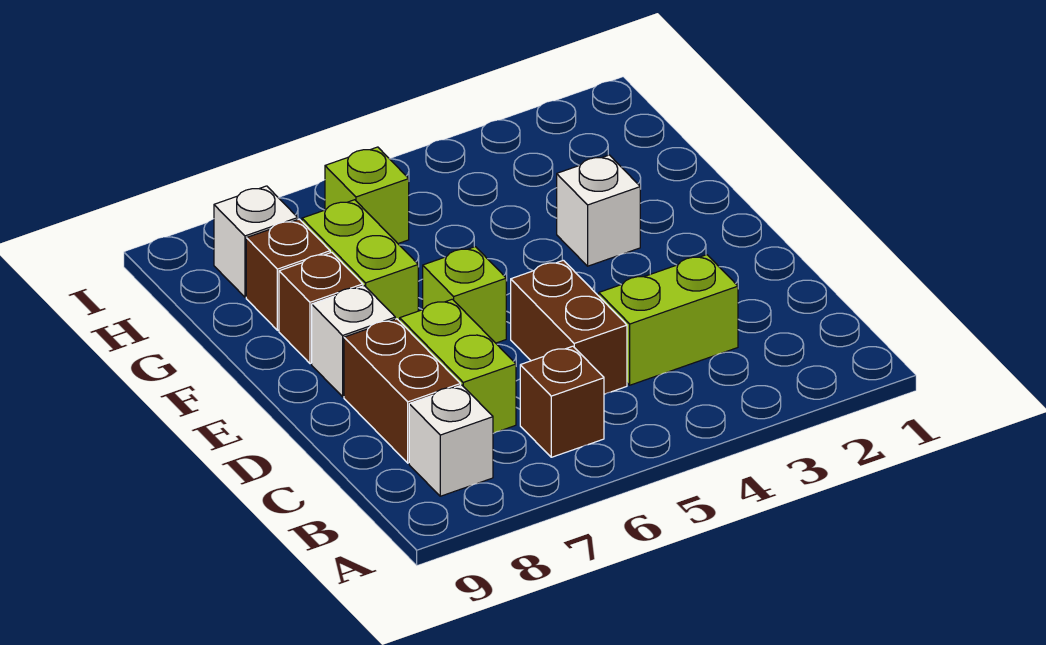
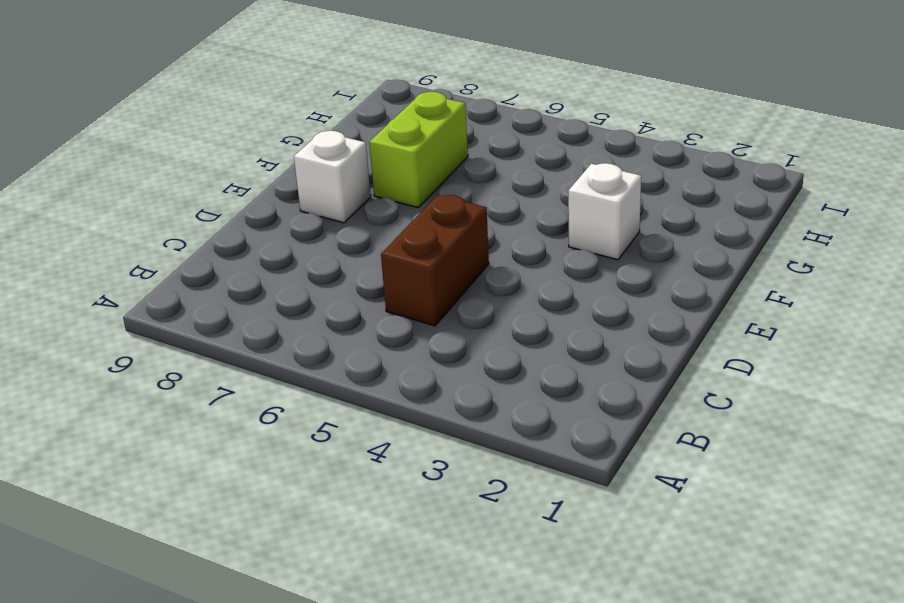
none -> brown 1x1 brick [520,346,604,457]
none -> white 1x1 brick [409,385,493,496]
none -> lime 1x2 brick [599,255,738,385]

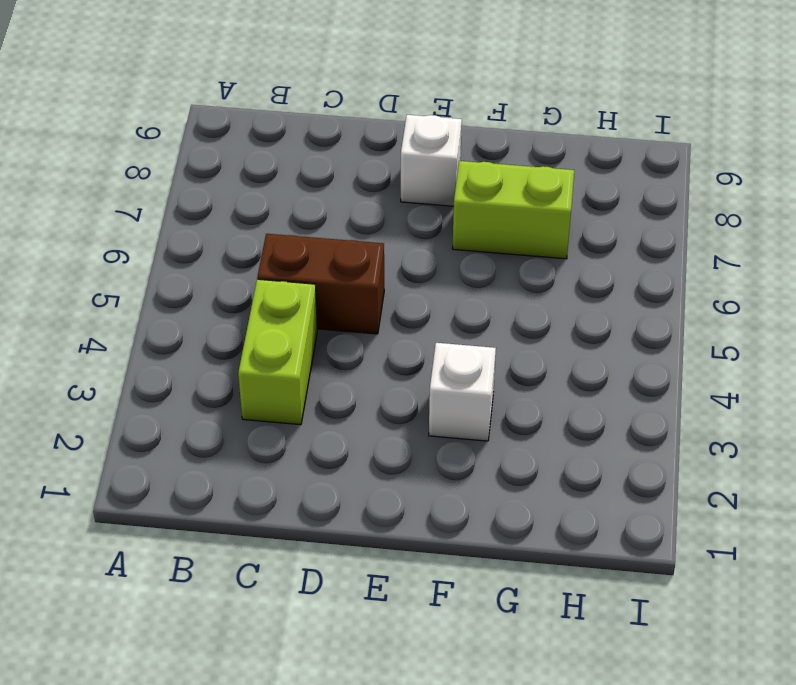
none -> brown 1x1 brick [520,346,604,457]
none -> white 1x1 brick [409,385,493,496]
none -> lime 1x2 brick [400,299,516,433]

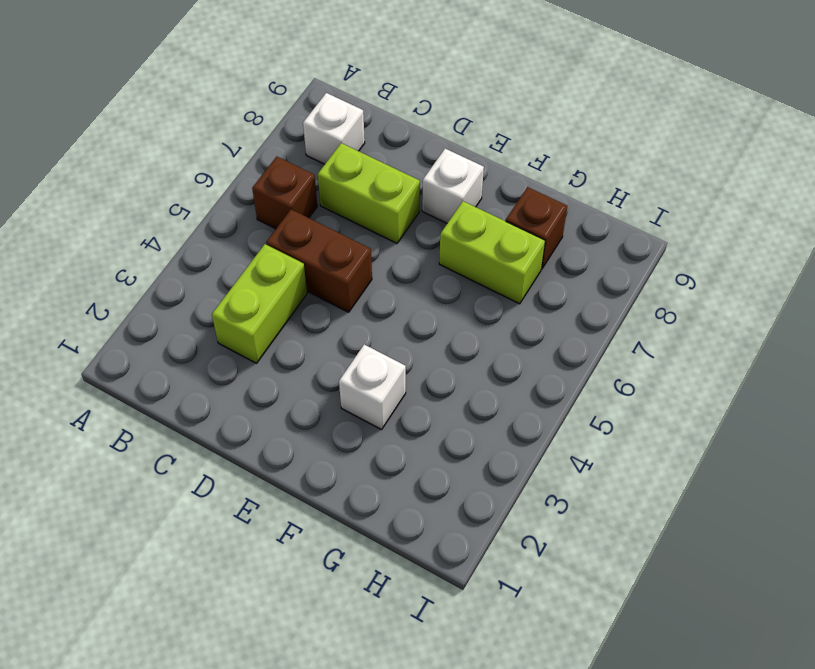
none -> brown 1x2 brick [344,319,461,463]
none -> lime 1x1 brick [423,247,506,343]
none -> brown 1x1 brick [279,252,363,364]

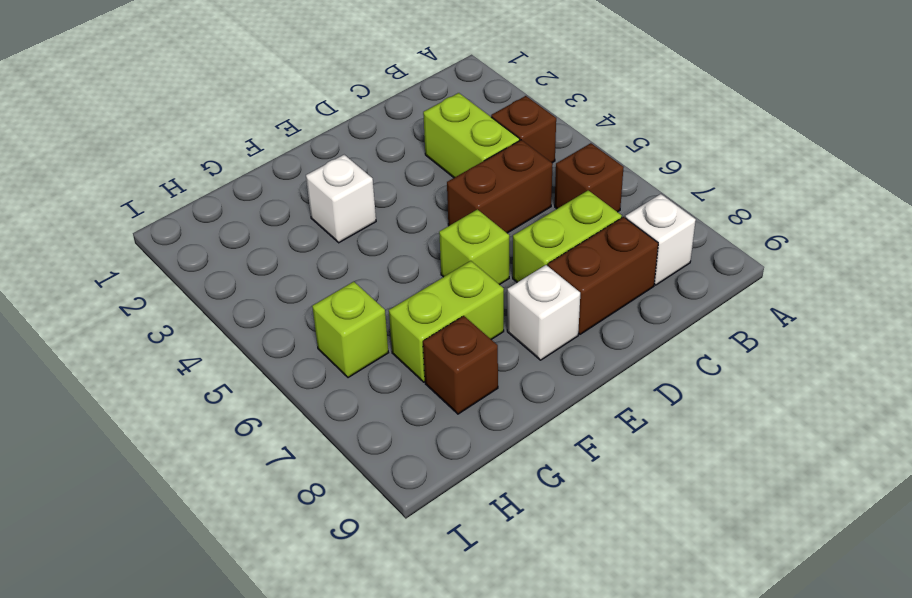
brown 1x1 brick [491,96,556,163] -> brown 1x1 brick moved to [279,252,363,364]
none -> white 1x1 brick [214,186,298,297]

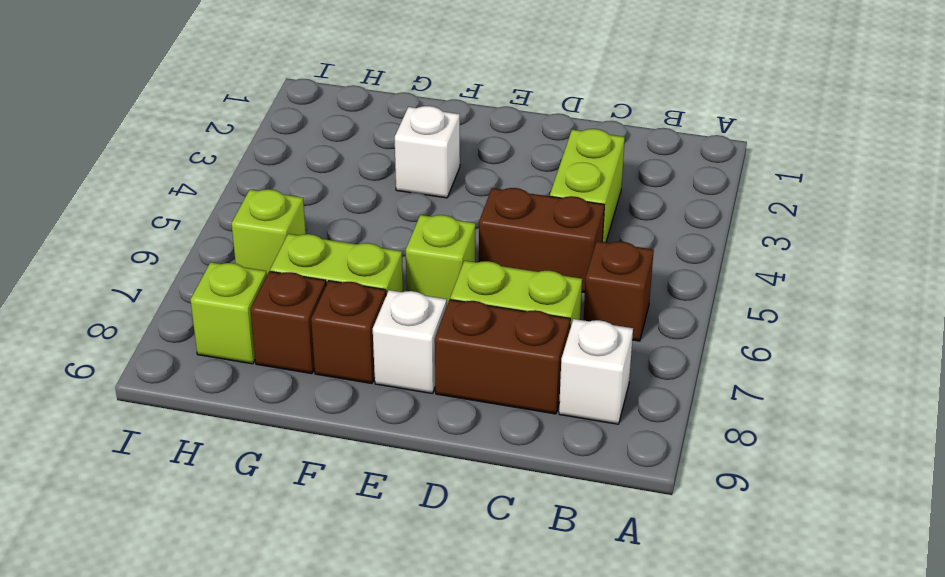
lime 1x1 brick [190,262,267,364] -> white 1x1 brick [214,186,298,297]

